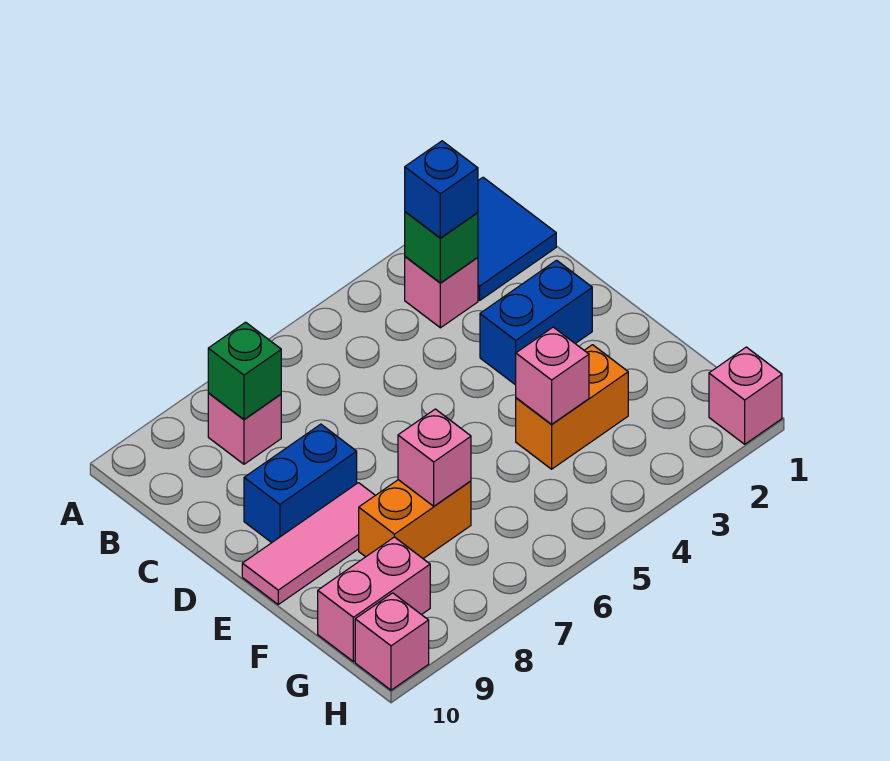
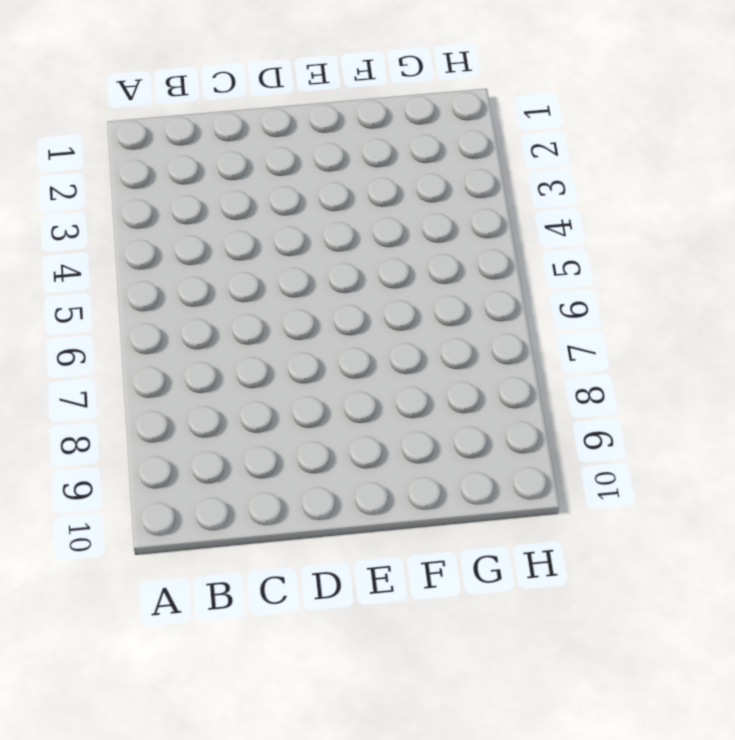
none -> blue 2x2 tile [478,177,556,300]
none -> pink 1x1 brick [405,257,478,328]
none -> pink 1x1 brick [208,393,281,464]

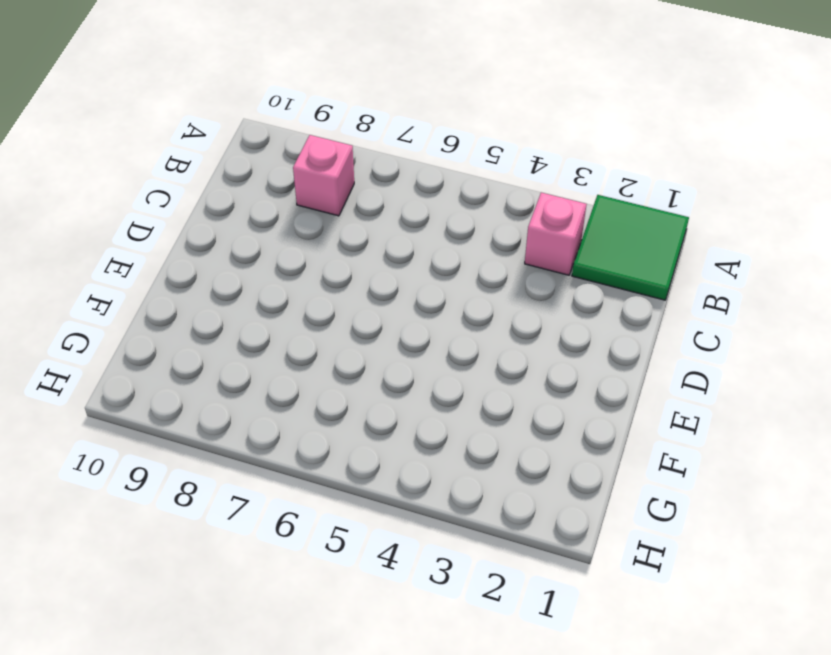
green 2x2 tile [572,195,689,300] -> blue 2x2 tile [478,177,556,300]
none -> blue 1x2 brick [480,260,592,385]
none -> blue 1x2 brick [244,424,357,543]
none -> pink 1x3 tile [242,483,375,604]

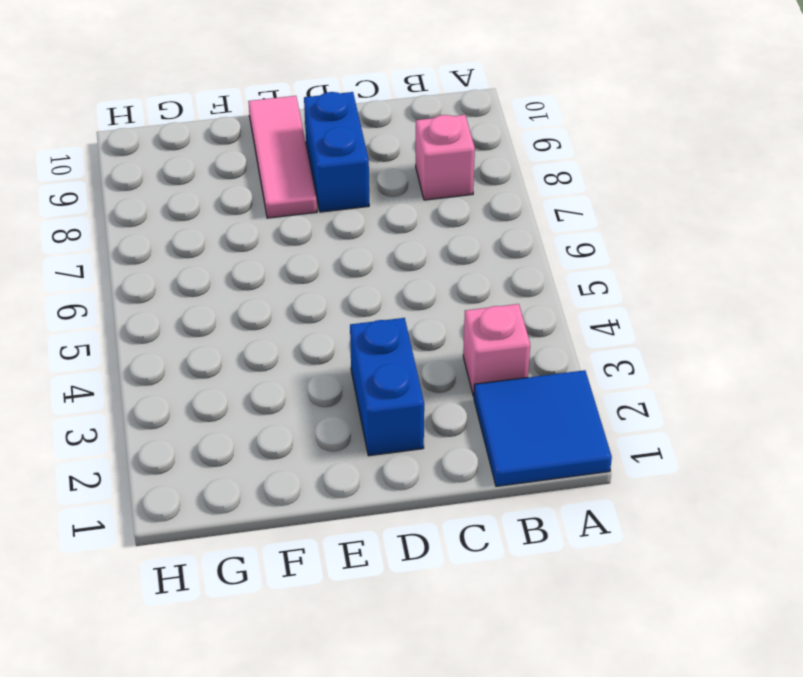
none -> orange 1x2 brick [516,345,628,469]
none -> orange 1x2 brick [359,480,471,559]
none -> pink 1x2 brick [318,537,430,662]

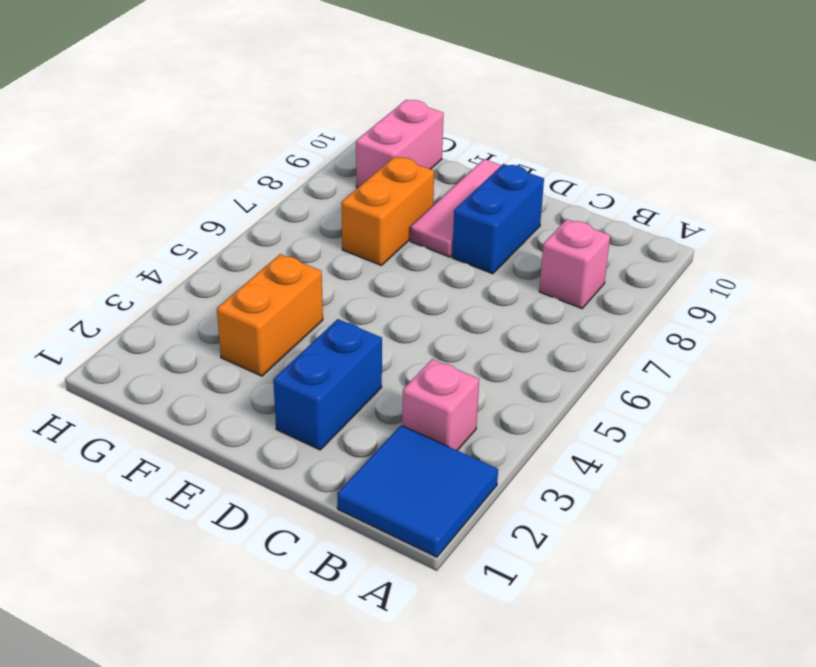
none -> pink 1x1 brick [709,347,782,444]
none -> pink 1x1 brick [355,593,429,690]
none -> green 1x1 brick [405,212,478,283]

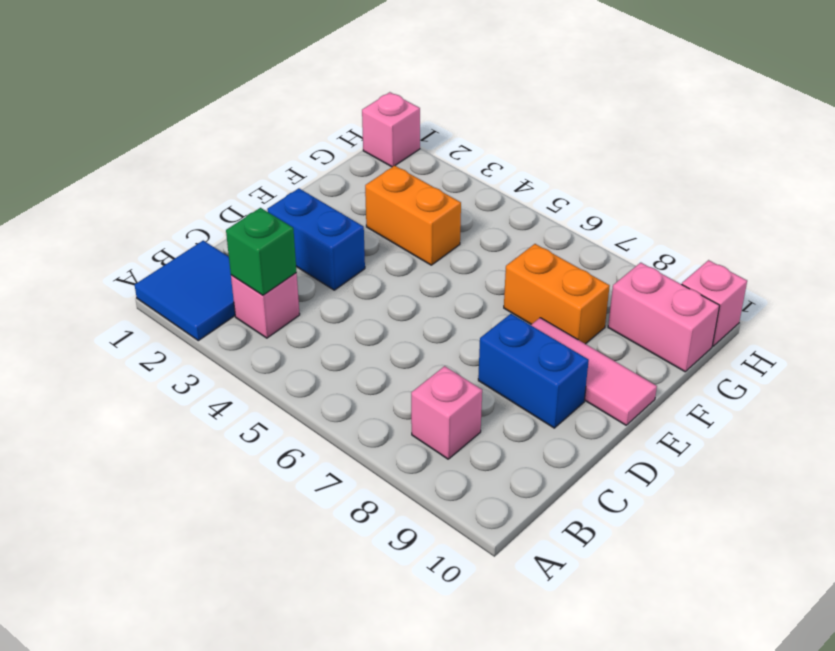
none -> green 1x1 brick [208,322,281,419]
none -> pink 1x1 brick [516,327,589,424]
none -> pink 1x1 brick [398,409,471,506]

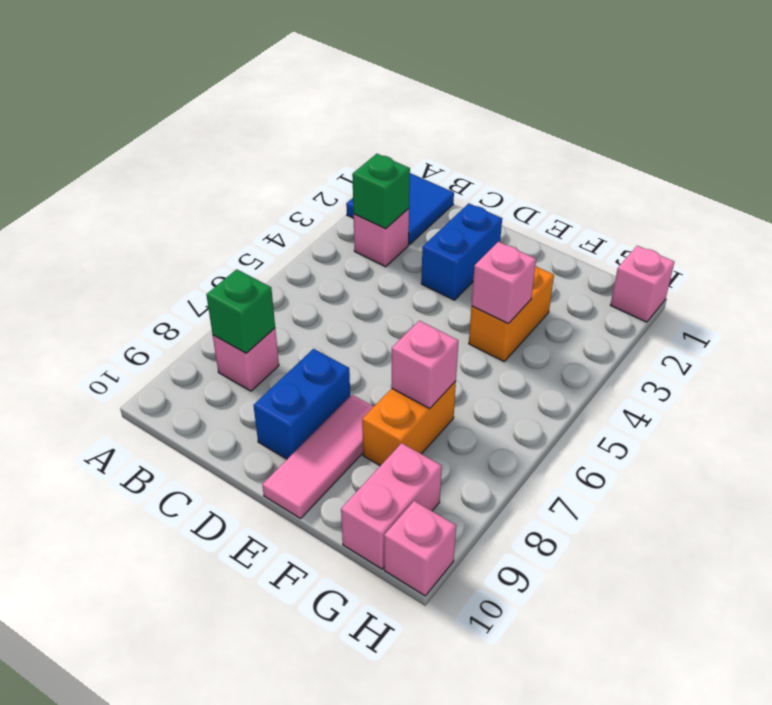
none -> blue 1x1 brick [405,141,478,238]

